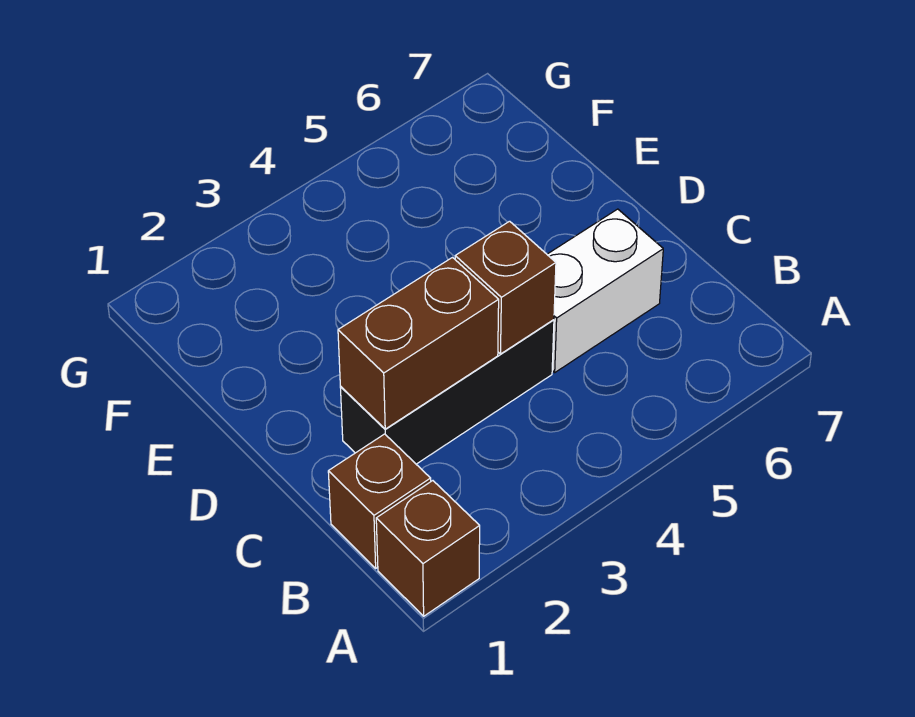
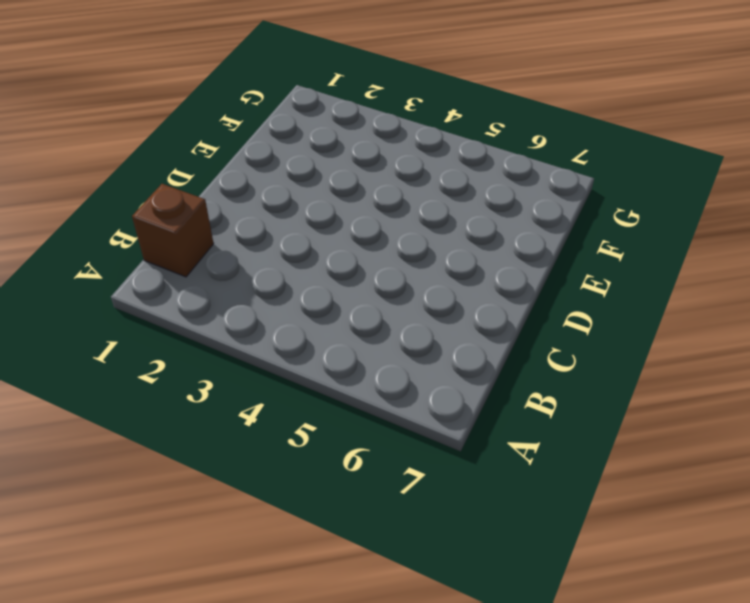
none -> brown 1x1 brick [376,481,480,616]
none -> black 1x3 brick [340,320,554,464]

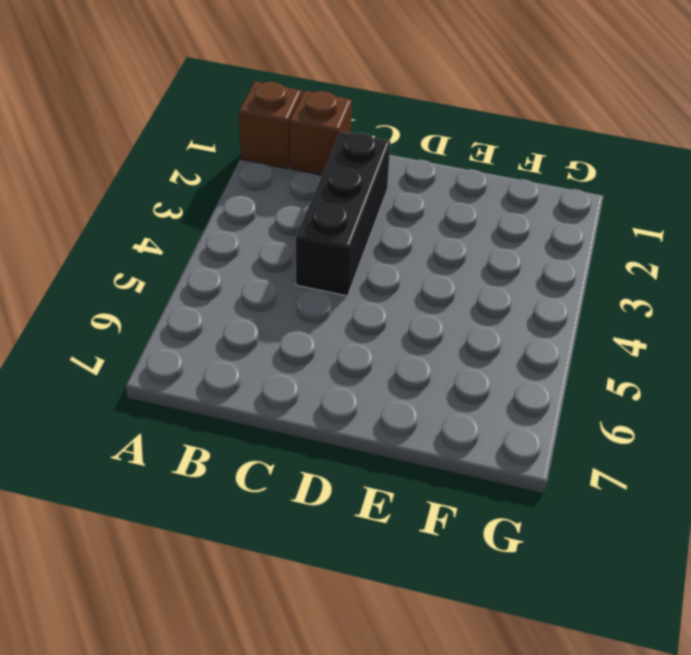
none -> white 1x2 brick [547,209,663,372]
none -> brown 1x2 brick [338,258,499,429]

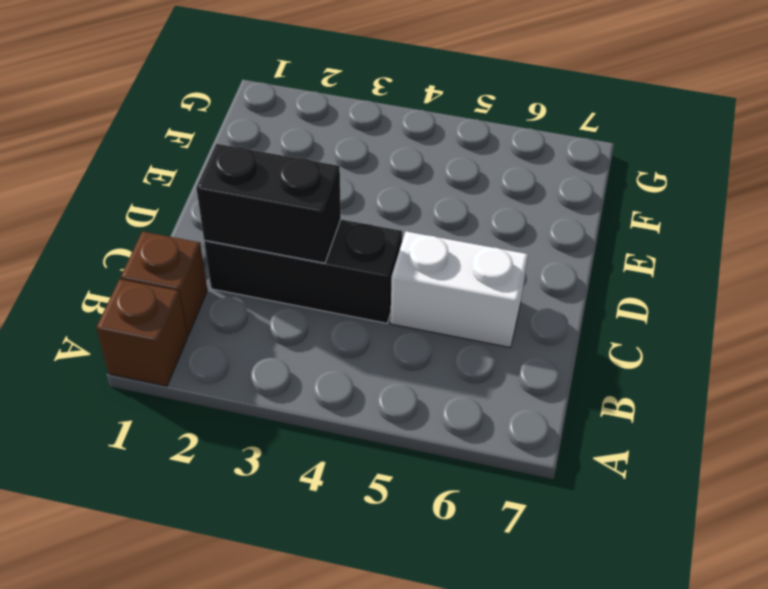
black 1x2 brick [196,144,341,263] -> brown 1x2 brick [338,258,499,429]
none -> brown 1x1 brick [455,221,556,354]

